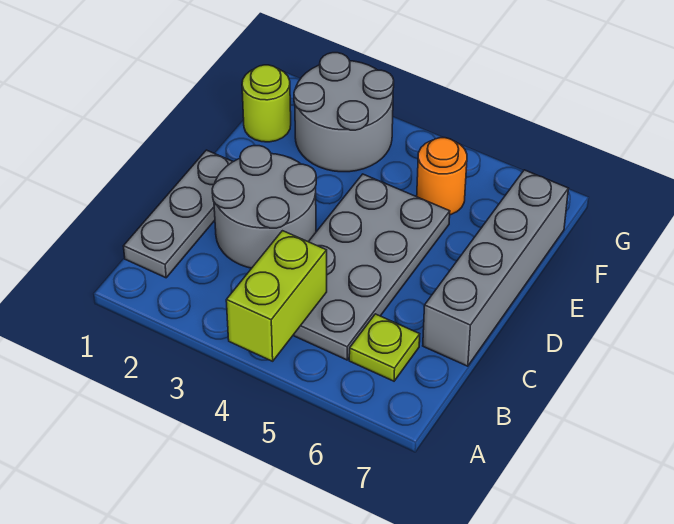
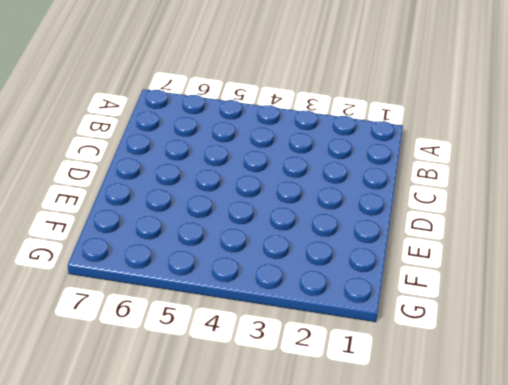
none -> grey 1x3 plate [124,150,233,278]
none -> grey 2x4 plate [293,174,450,360]

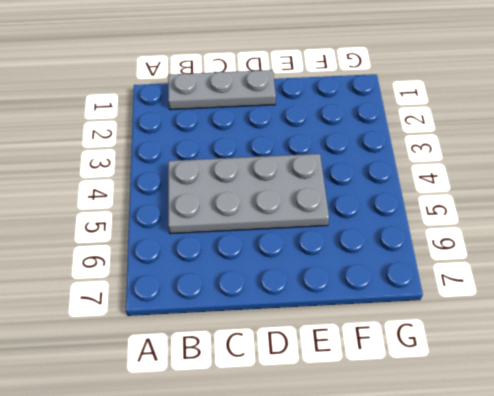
none -> lime 1x1 plate [349,314,420,381]
none -> grey 2x2 round brick [212,146,316,268]

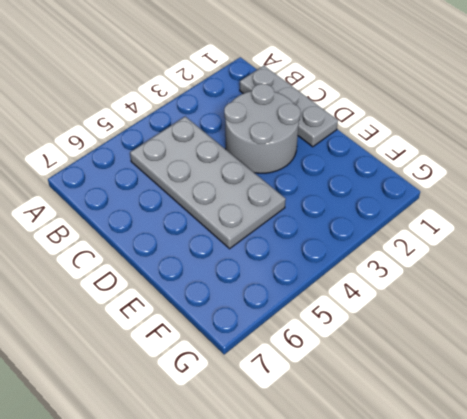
none -> lime 1x1 plate [349,314,420,381]
none -> grey 1x4 brick [423,170,568,366]

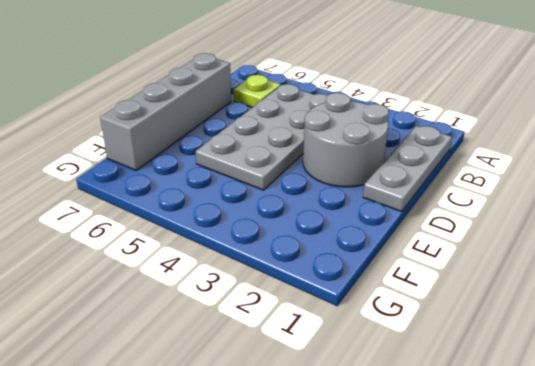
none -> lime 1x1 round brick [242,65,291,142]
none -> grey 2x2 round brick [294,53,394,172]

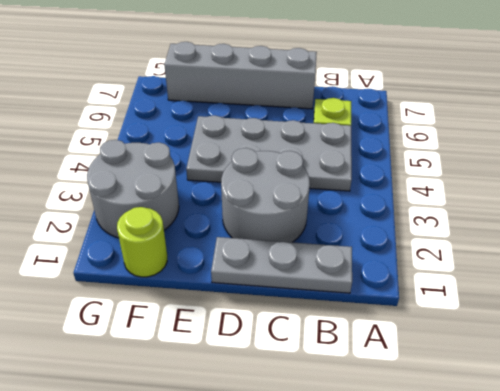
none -> orange 1x1 round brick [417,138,467,215]
none -> lime 1x2 brick [226,231,327,361]

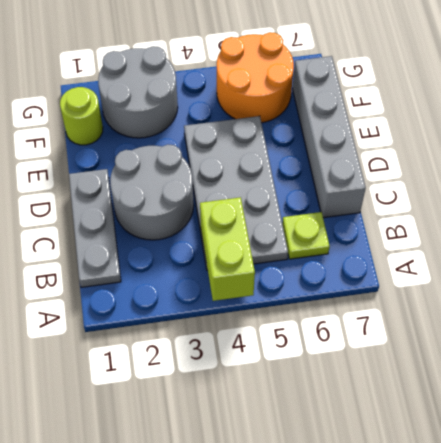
orange 2x2 round brick [217,32,294,123] -> orange 1x1 round brick [417,138,467,215]

